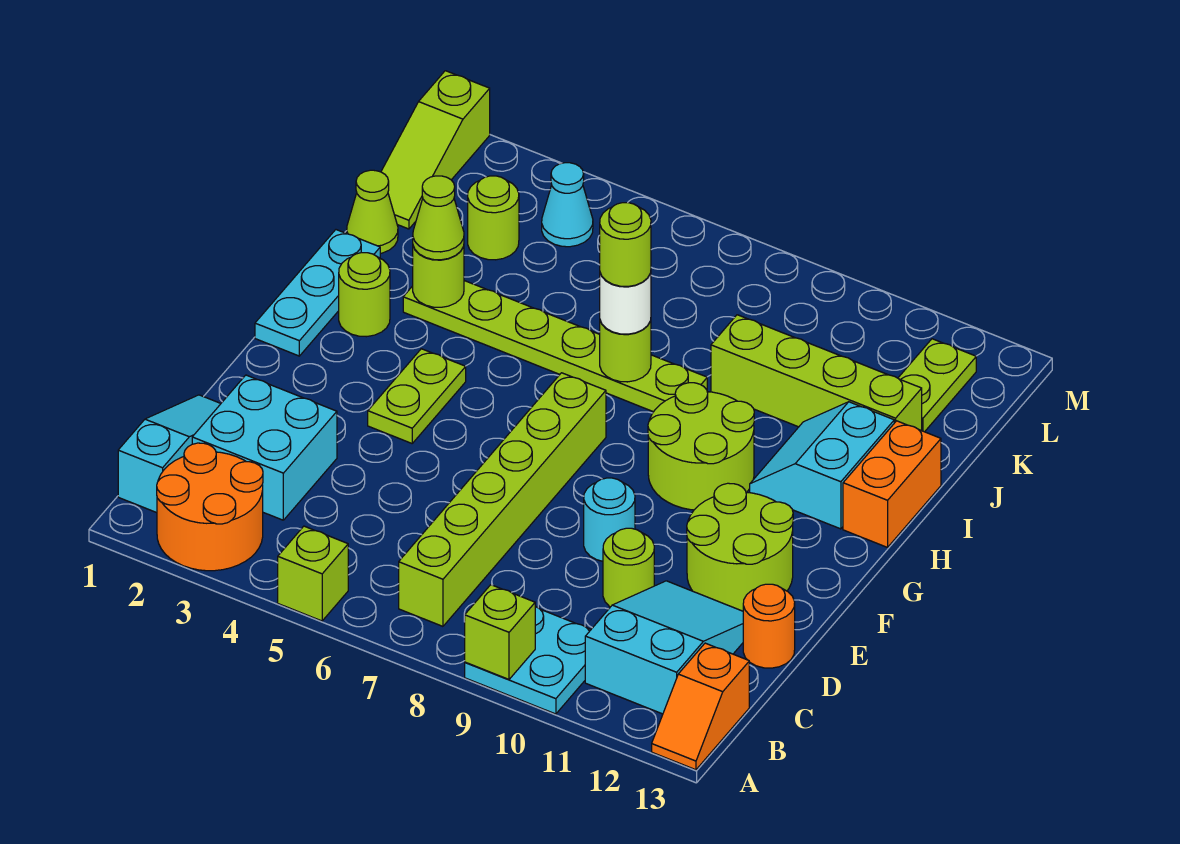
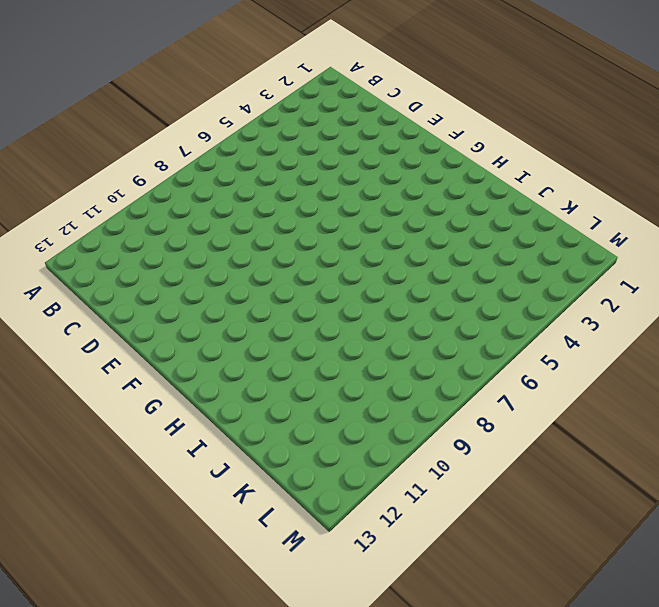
none -> orange 2x2 round brick [157,443,263,571]
none -> lime 1x1 brick [278,526,348,621]
none -> cyan 2x2 plate [465,606,591,714]
none -> orange 1x2 slope [652,643,749,770]

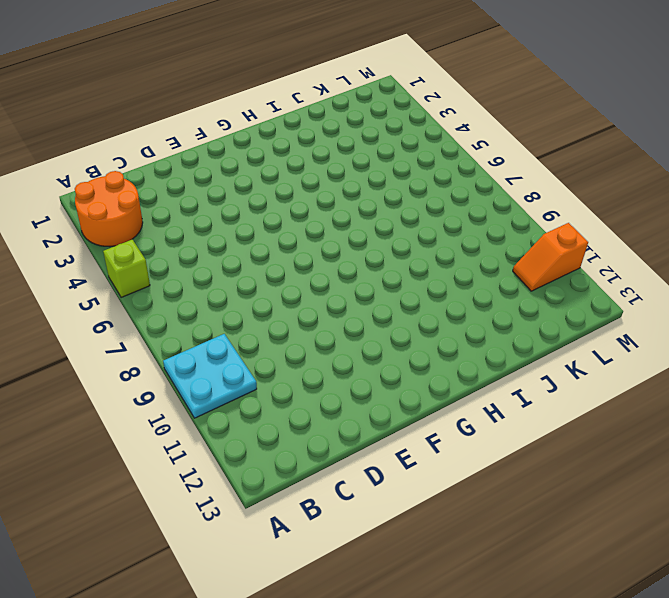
orange 1x2 slope [513,223,588,291] -> orange 1x2 slope moved to [652,643,749,770]
none -> cyan 1x3 slope [118,395,221,513]
none -> lime 1x6 brick [399,373,606,626]
none -> cyan 2x3 slope [585,581,743,714]
none -> cyan 2x2 brick [192,375,337,520]

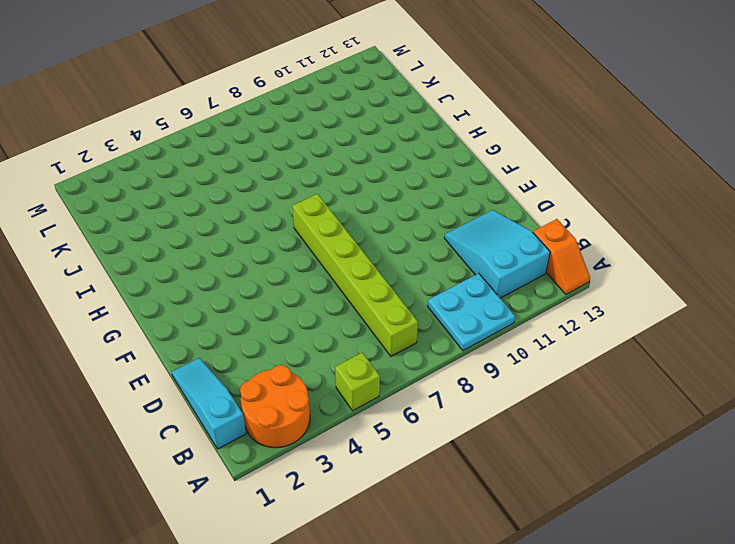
none -> cyan 2x2 brick [192,375,337,520]
none -> lime 1x1 round brick [603,528,654,607]
none -> orange 1x1 round brick [743,584,795,668]
none -> cyan 1x1 round brick [584,478,635,561]

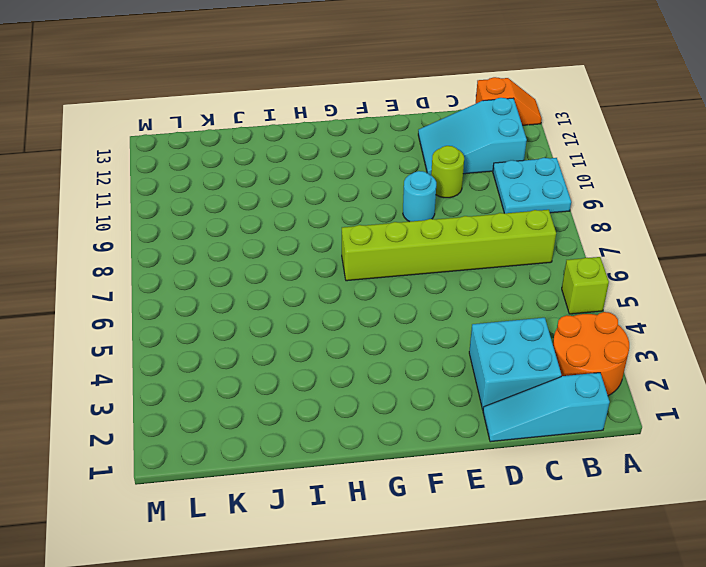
none -> orange 1x1 round brick [743,584,795,668]
none -> lime 2x2 round brick [687,483,793,611]
none -> lime 1x2 plate [368,349,466,443]
none -> cyan 1x3 plate [255,230,380,356]

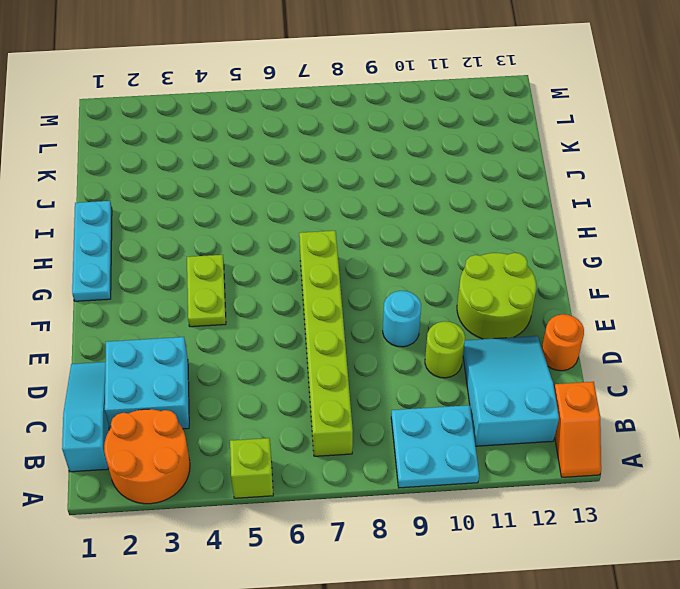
none -> lime 2x2 round brick [648,383,754,510]
none -> lime 1x1 round brick [339,253,390,337]
none -> cyan 2x2 slope [750,402,894,529]
none -> orange 1x2 brick [843,421,941,547]

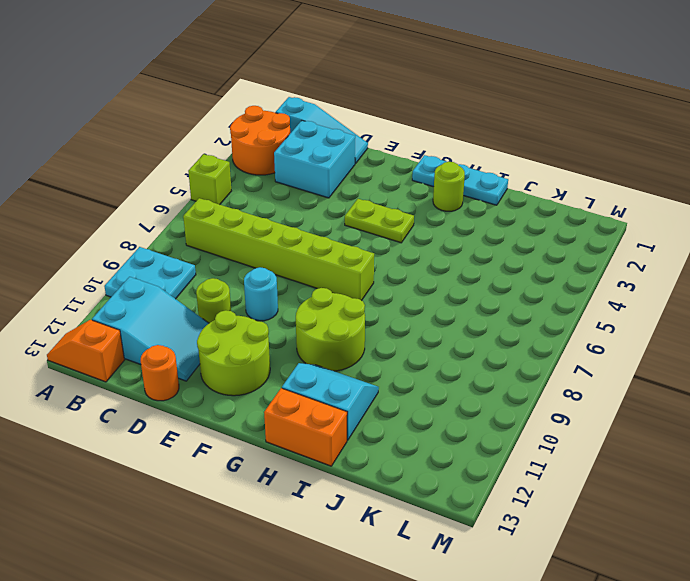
none -> lime 1x6 plate [403,281,707,412]
none -> lime 1x1 cone [347,170,398,253]
none -> lime 1x4 brick [711,315,922,431]
none -> lime 1x3 slope [381,71,490,229]

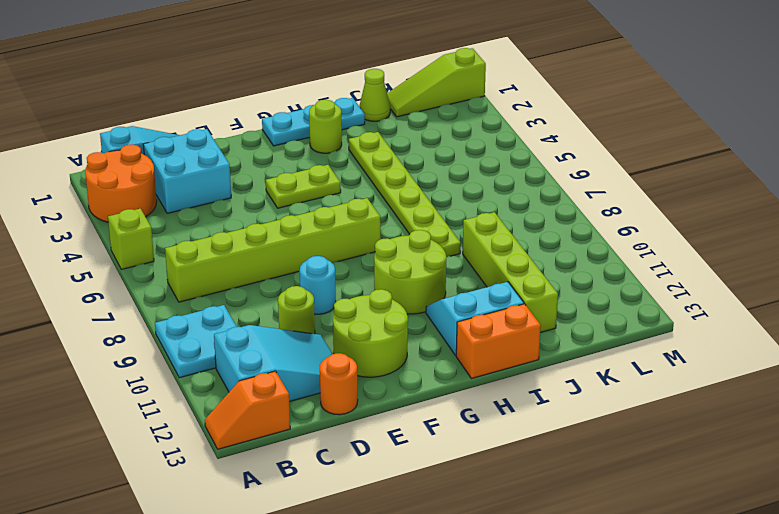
none -> lime 1x1 round brick [468,176,519,260]
none -> lime 1x2 plate [898,339,976,432]
none -> cyan 1x1 cone [542,163,593,247]
none -> lime 1x1 brick [465,585,535,679]

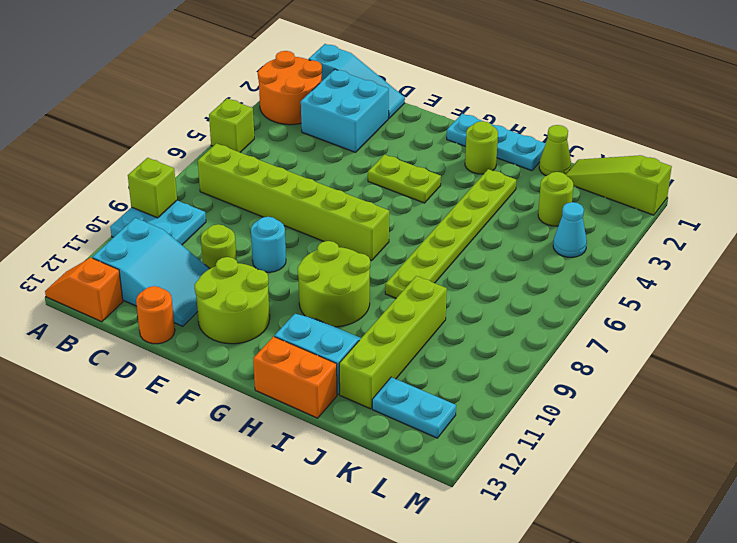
cyan 1x2 plate [372,377,456,438] -> lime 1x2 plate [898,339,976,432]
none -> lime 1x1 round brick [413,246,464,307]
none -> lime 1x1 round brick [600,321,651,382]
none -> lime 1x1 cone [413,176,464,260]
none -> white 1x1 round brick [600,273,651,334]

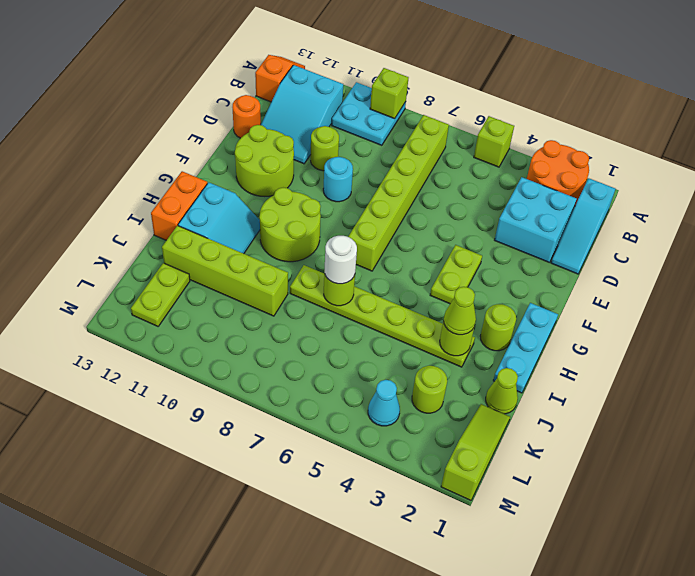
none -> lime 1x1 round brick [600,203,651,287]

